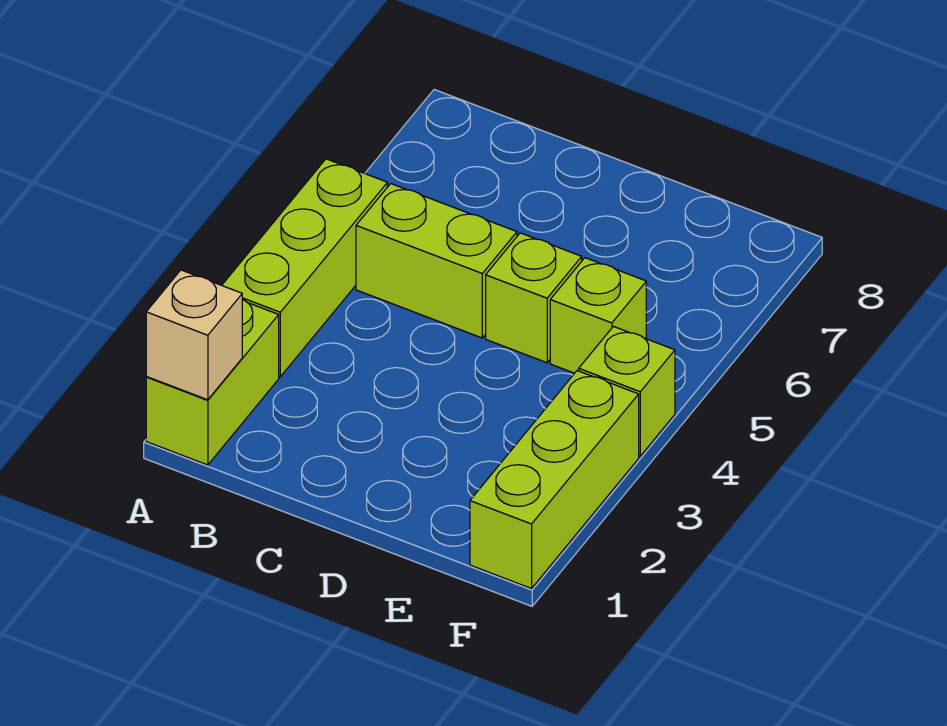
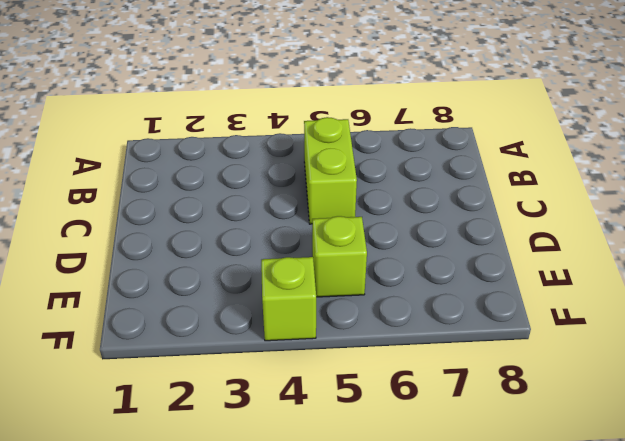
none -> lime 1x2 brick [146,300,279,465]
none -> lime 1x3 brick [222,159,387,377]

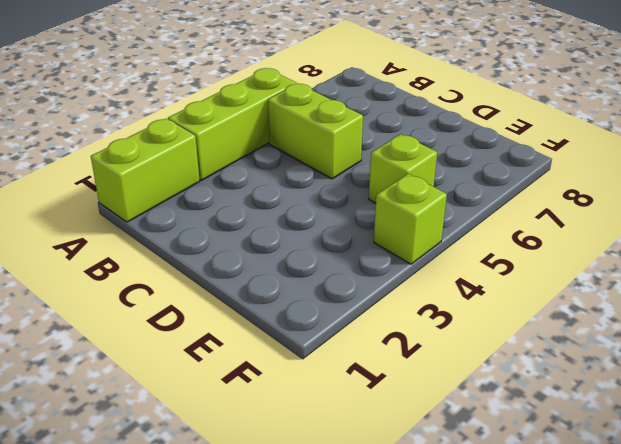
none -> lime 1x1 brick [486,233,582,363]
none -> lime 1x3 brick [470,371,639,589]

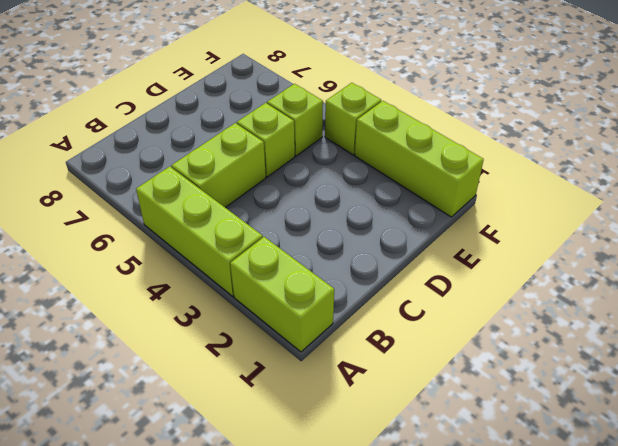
none -> tan 1x1 brick [146,270,242,400]

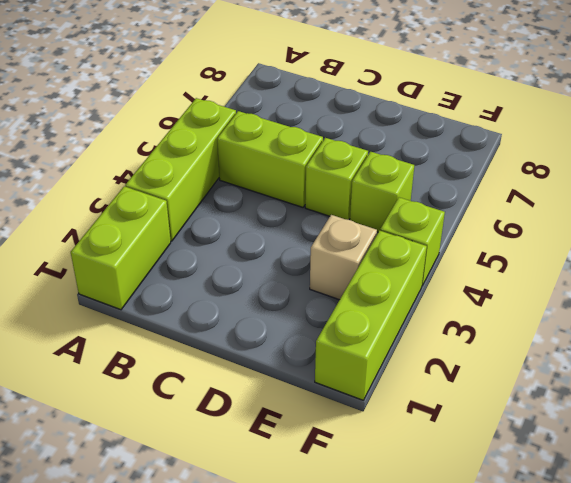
tan 1x1 brick [310,215,377,300] -> tan 1x1 brick moved to [146,270,242,400]

